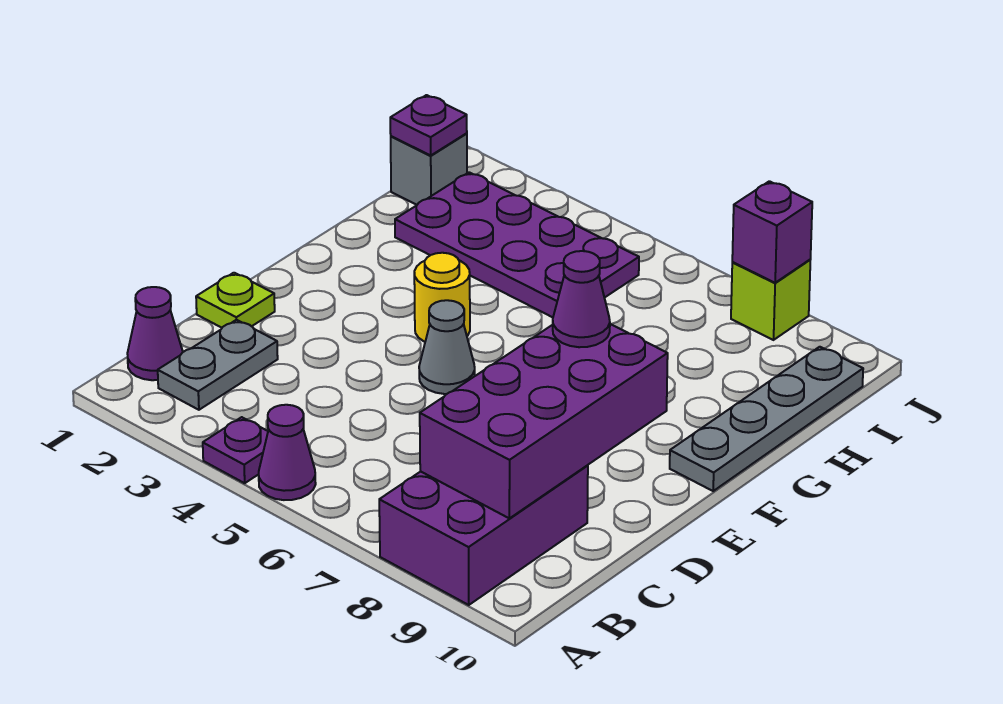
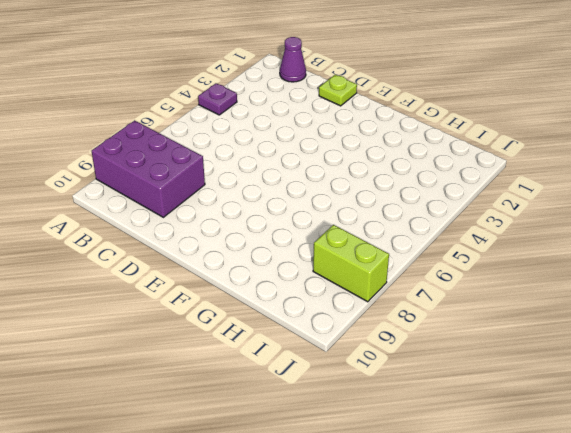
lime 1x2 brick [313,225,389,302] -> lime 1x1 brick [731,260,810,340]
none -> purple 1x1 cone [259,405,316,500]
none -> grey 1x2 plate [158,320,278,410]
none -> grey 1x1 cone [419,300,475,394]

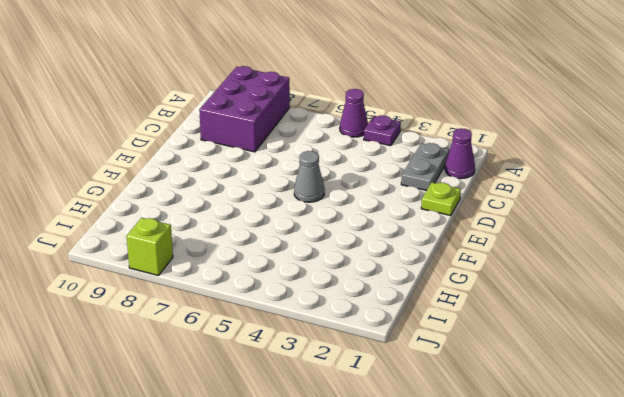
none -> yellow 1x1 round brick [414,253,470,342]
none -> grey 1x4 plate [670,347,863,491]
none -> purple 2x4 plate [395,172,639,317]

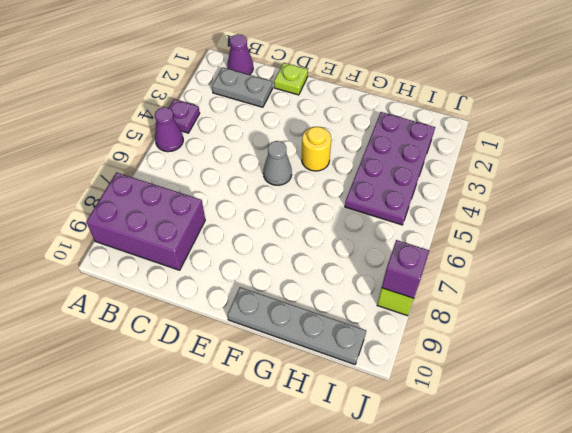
none -> grey 1x1 brick [391,133,467,205]
none -> purple 2x4 brick [420,324,668,518]
none -> purple 1x1 plate [390,95,467,155]

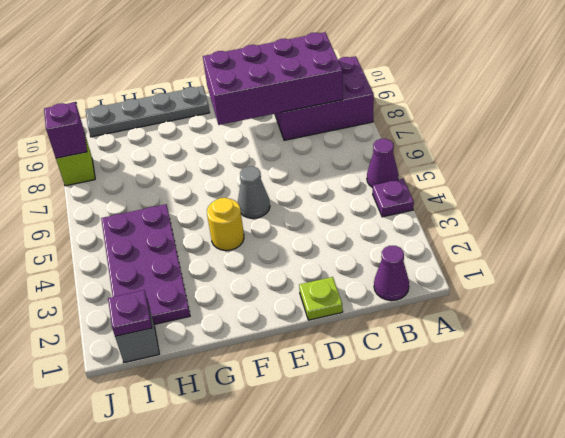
none -> grey 1x2 plate [158,320,278,410]
none -> purple 1x1 cone [553,251,610,347]

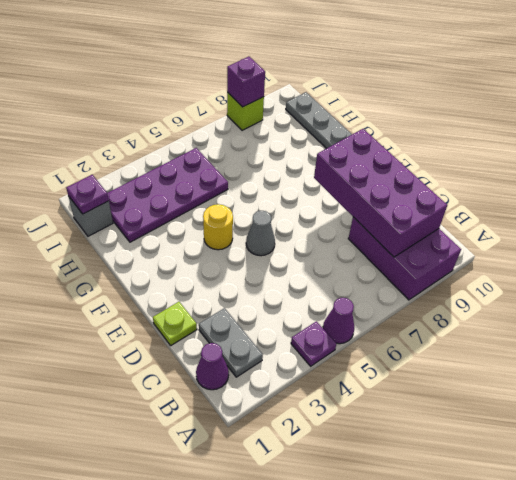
none -> purple 1x1 cone [553,251,610,347]

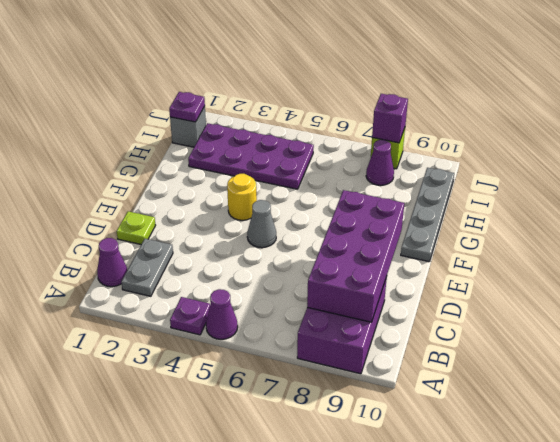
purple 1x1 cone [366,140,394,185] -> purple 1x1 cone moved to [553,251,610,347]

